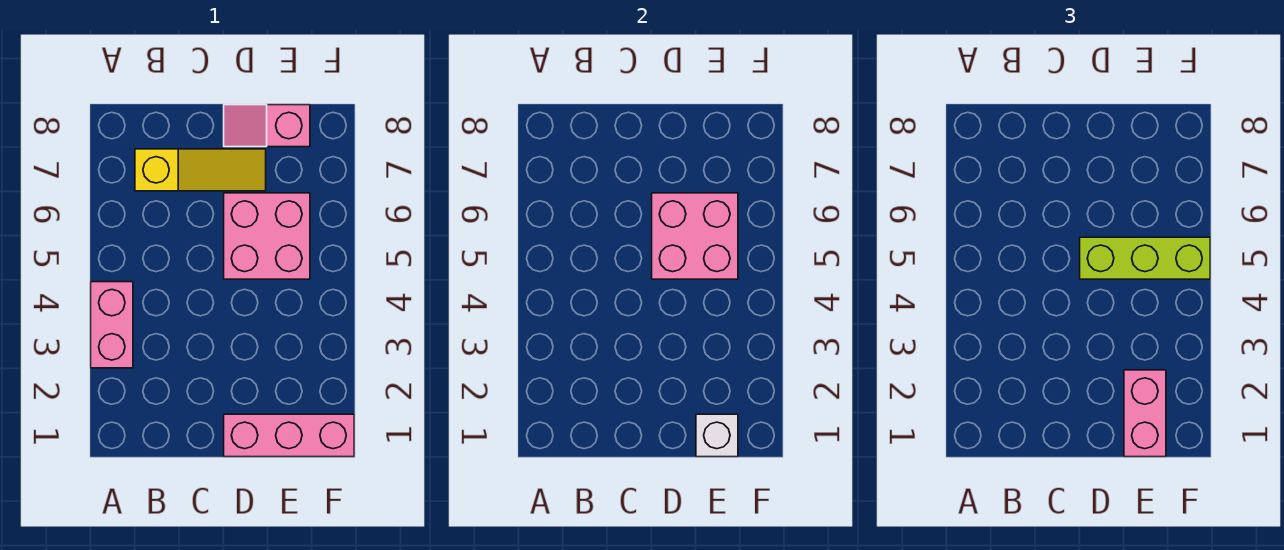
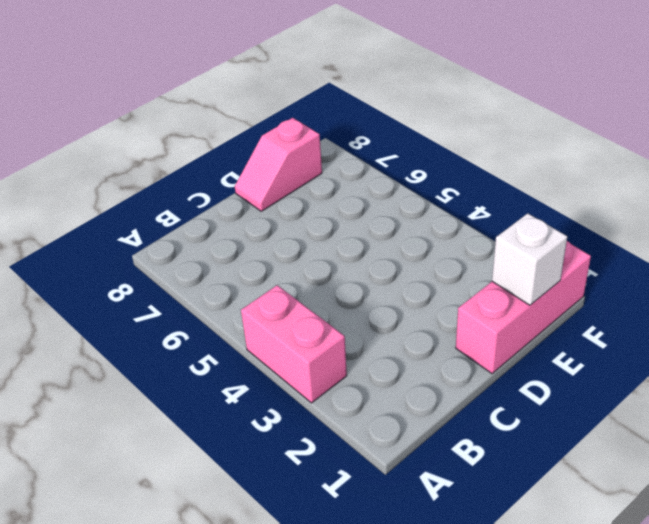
none -> yellow 1x3 slope [135,149,266,191]
none -> pink 2x2 brick [224,193,310,279]

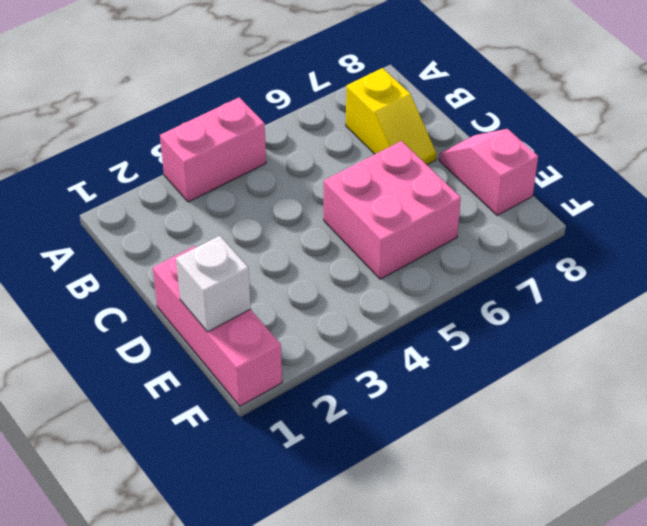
yellow 1x2 slope [346,68,436,165] -> yellow 1x3 slope [135,149,266,191]
none -> pink 2x2 brick [652,193,738,279]
none -> lime 1x3 brick [1080,237,1210,279]

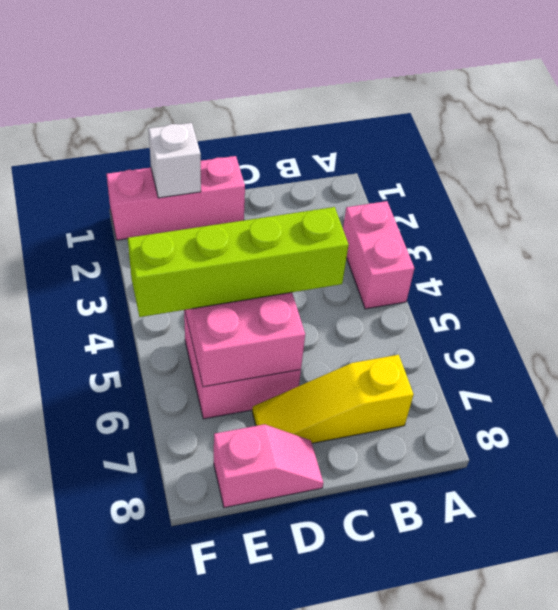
lime 1x4 brick [128,207,348,317] -> lime 1x3 brick [1080,237,1210,279]
none -> pink 1x2 brick [1124,370,1166,457]

